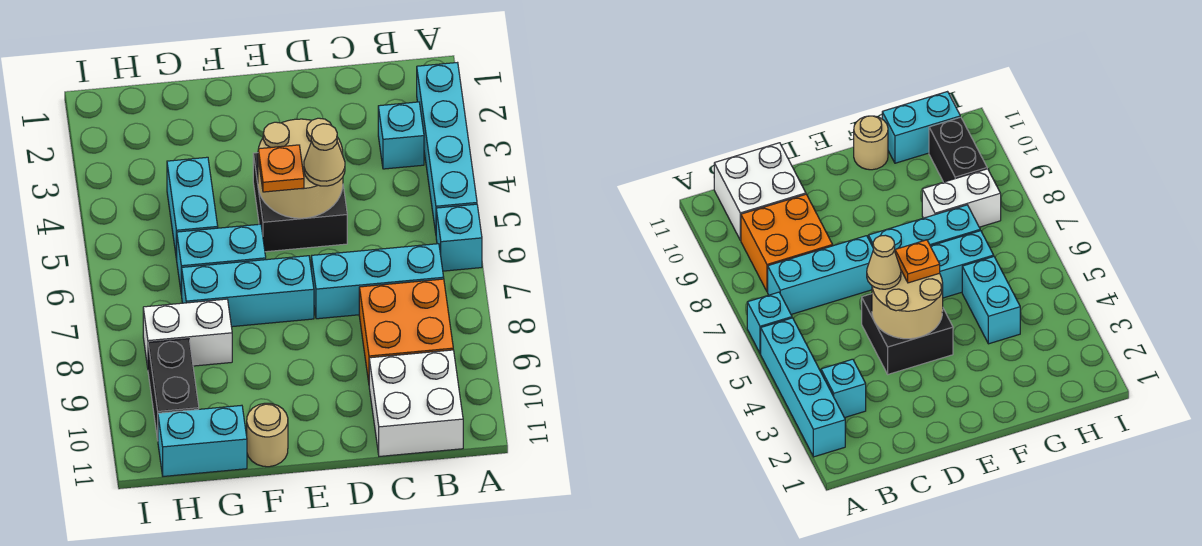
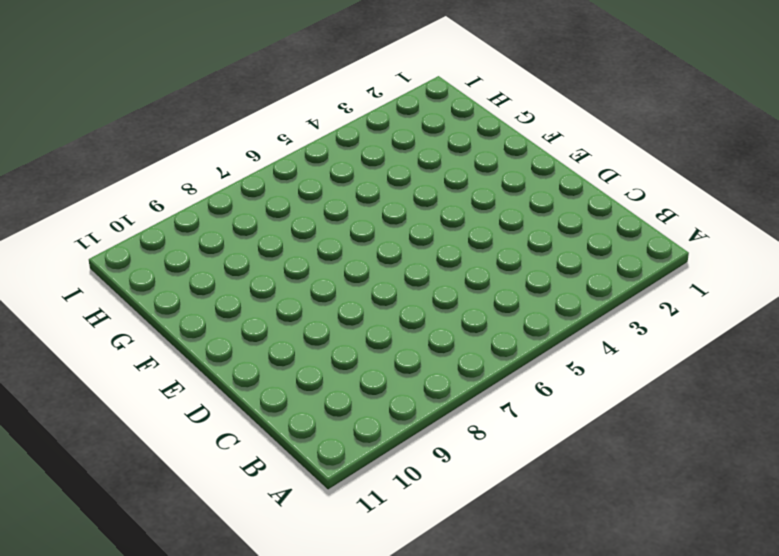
none -> cyan 1x4 brick [417,63,477,233]
none -> cyan 1x1 brick [436,204,482,271]
none -> cyan 1x1 brick [378,102,424,169]

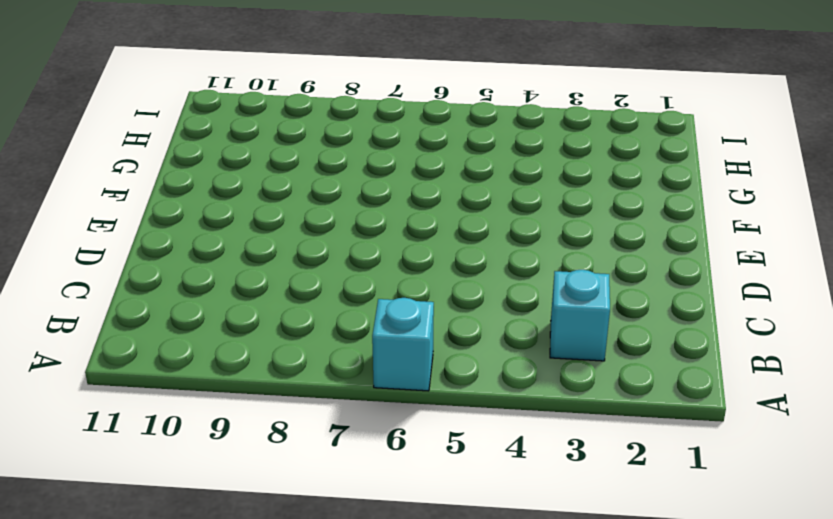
none -> cyan 1x4 brick [417,63,477,233]
none -> cyan 1x3 brick [311,244,444,319]
none -> orange 2x2 brick [359,279,453,382]

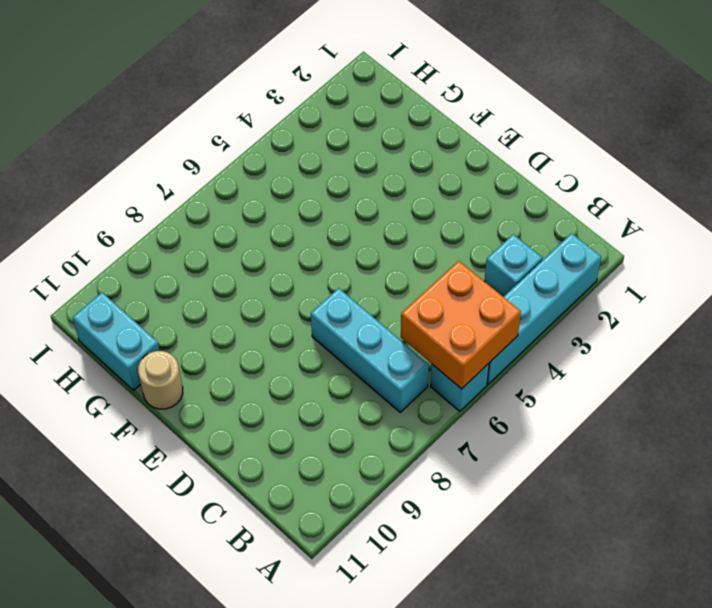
orange 2x2 brick [401,261,521,389] -> orange 2x2 brick moved to [359,279,453,382]
none -> white 2x2 brick [369,350,463,456]
none -> black 2x2 brick [253,153,347,252]
none -> cyan 1x3 brick [182,256,314,327]

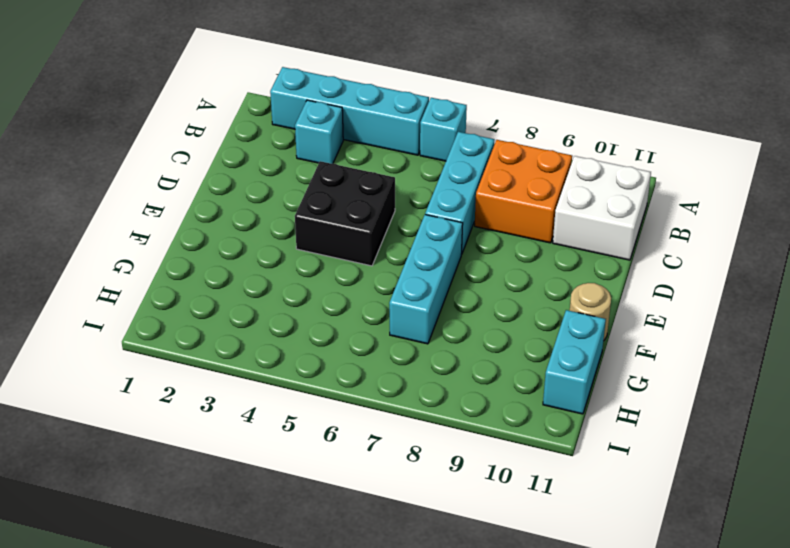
none -> cyan 1x2 brick [177,224,266,295]
none -> cyan 1x2 brick [167,157,218,260]
none -> white 1x2 brick [143,299,232,367]

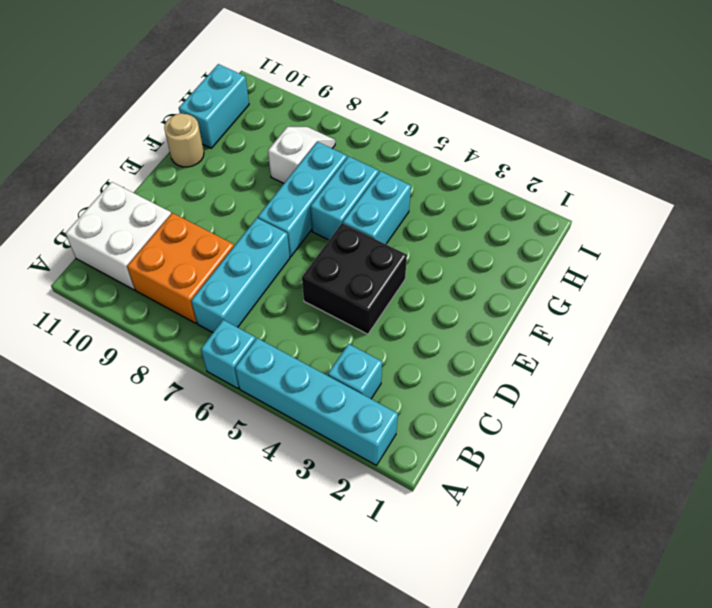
cyan 1x2 brick [343,171,411,244] -> cyan 1x2 brick turned to [167,157,218,260]
white 1x2 slope [268,127,335,183] -> white 1x2 brick [143,299,232,367]
none -> black 1x2 brick [148,339,199,440]
none -> tan 2x2 round brick [258,118,343,218]
none -> tan 1x1 cone [304,124,345,186]

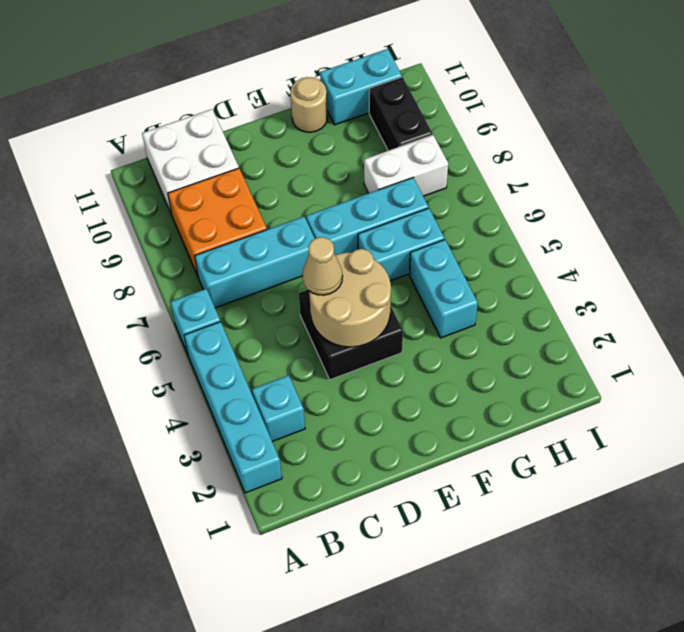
none -> orange 1x1 plate [258,145,304,192]

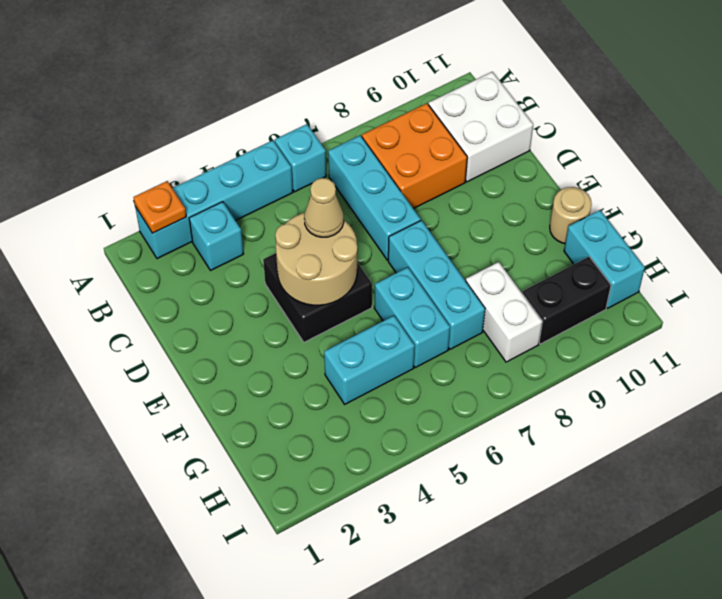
orange 1x1 plate [134,181,186,233] -> orange 1x1 plate moved to [258,145,304,192]

